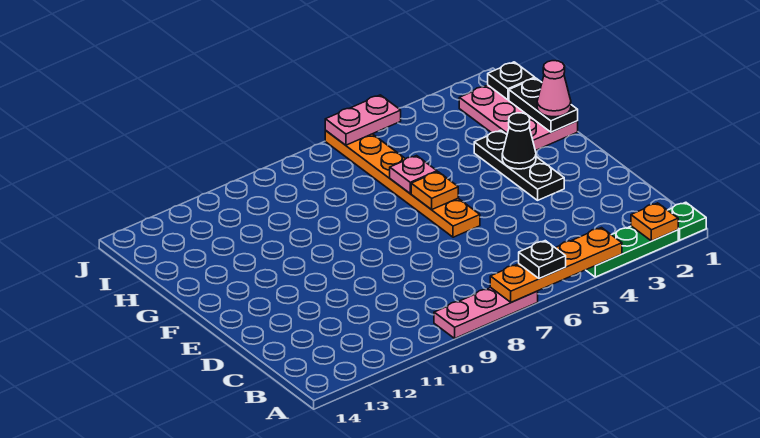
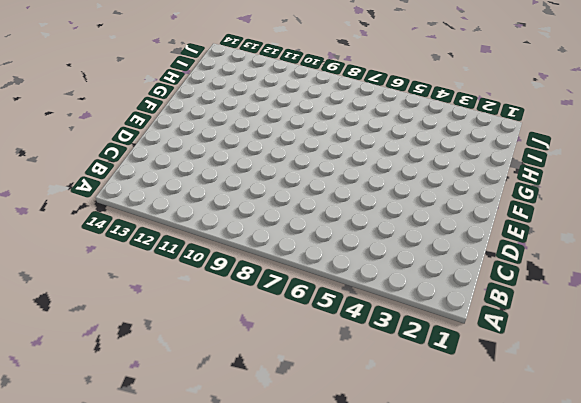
none -> green 1x1 plate [668,202,706,240]
none -> green 1x3 plate [586,226,678,277]
none -> pink 1x3 plate [434,288,538,338]

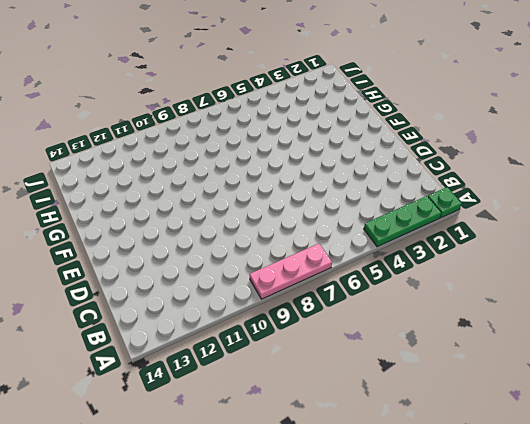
none -> black 1x3 plate [474,130,564,200]
none -> orange 1x6 plate [325,131,480,237]
none -> pink 2x3 plate [459,85,578,151]

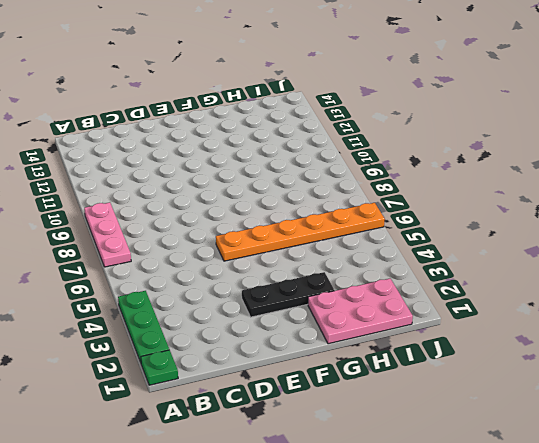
none -> orange 1x1 plate [631,203,678,241]
none -> orange 1x4 plate [490,228,622,302]
none -> black 1x1 cone [502,113,536,169]

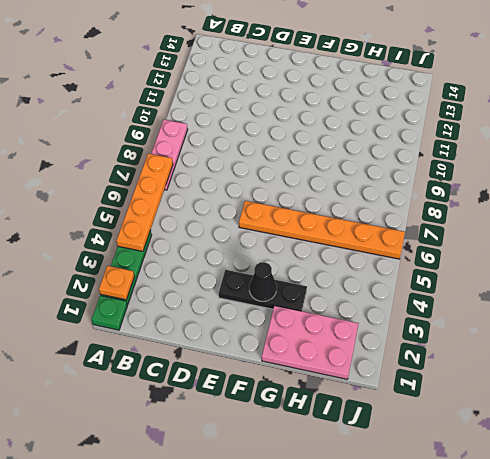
none -> orange 1x1 plate [411,172,458,210]
none -> black 1x2 plate [509,78,578,132]
none -> pink 1x1 plate [390,156,437,193]

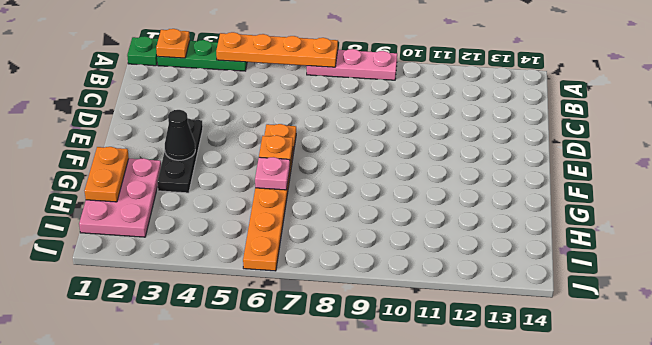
orange 1x2 plate [85,147,129,202] -> black 1x2 plate [509,78,578,132]
none -> black 1x1 plate [488,62,535,100]
none -> pink 1x2 plate [325,95,401,145]
none -> black 1x1 plate [519,241,566,279]

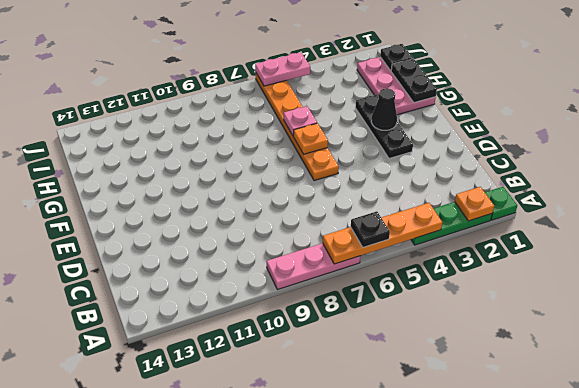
none -> pink 1x1 cone [537,61,571,117]

